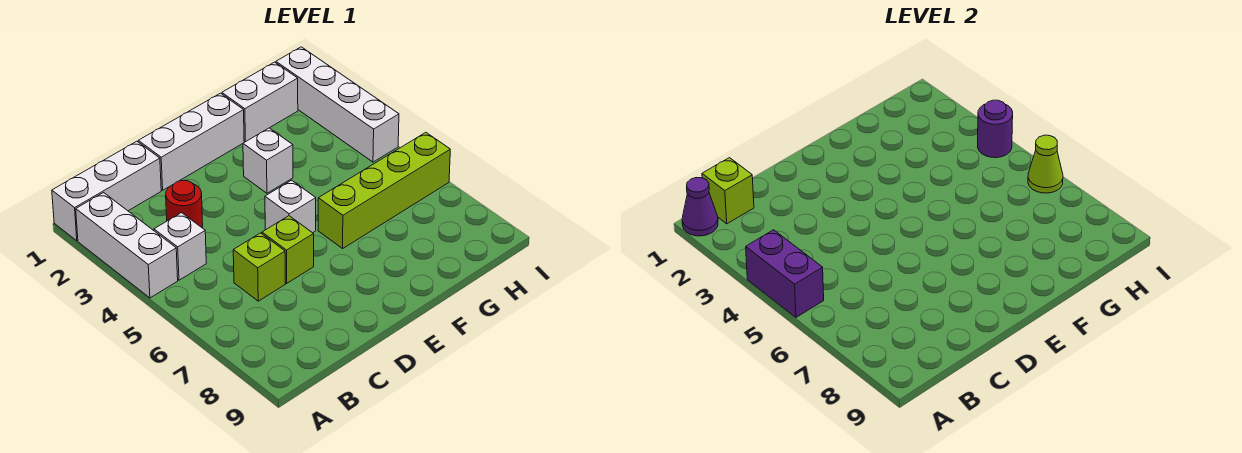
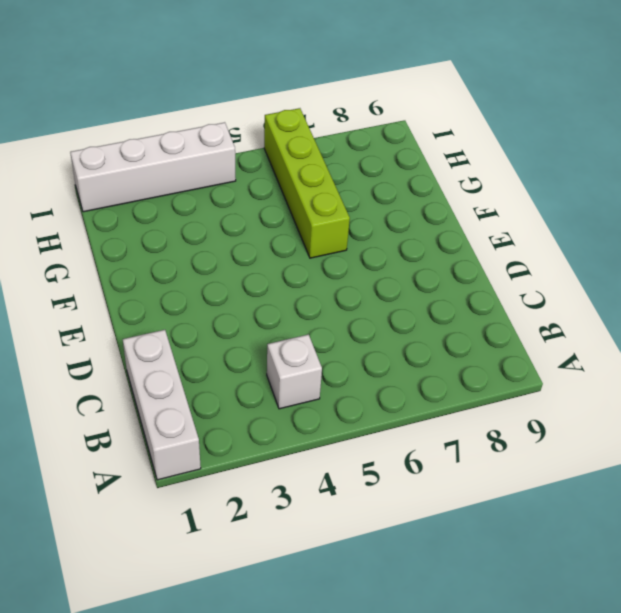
none -> white 1x3 brick [76,193,178,298]
none -> red 1x1 round brick [166,181,203,227]
none -> lime 1x1 brick [233,233,285,301]

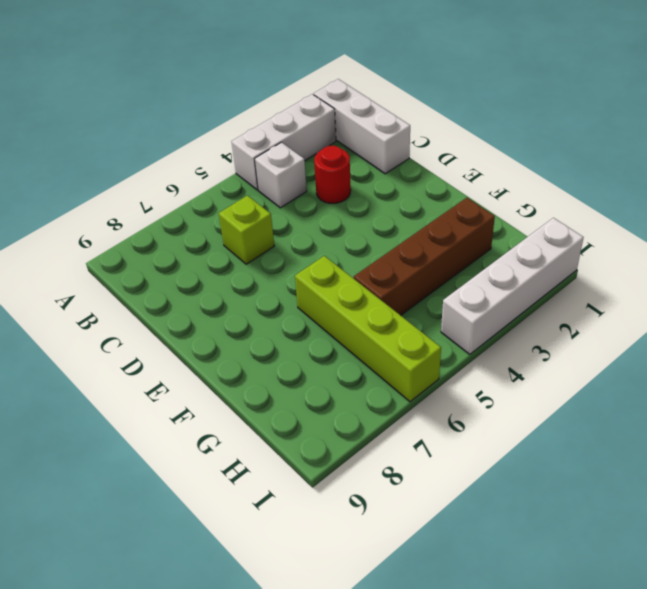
brown 1x4 brick [354,198,495,315] -> none
none -> white 1x3 brick [138,93,244,190]
none -> lime 1x1 brick [262,216,314,283]
none -> white 1x1 brick [265,180,316,233]

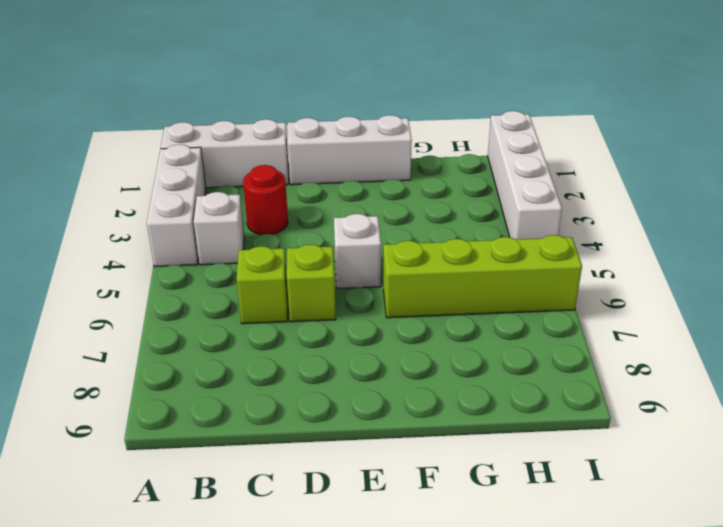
none -> white 1x1 brick [243,128,293,193]
none -> white 1x2 brick [222,62,298,142]
none -> purple 1x1 cone [682,178,718,236]

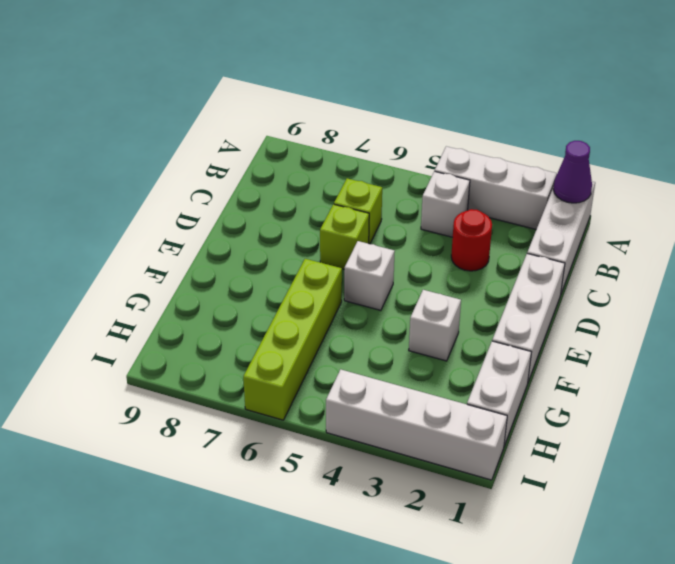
none -> purple 1x2 brick [746,230,824,317]
none -> lime 1x1 brick [702,158,754,224]
none -> purple 1x1 round brick [978,100,1013,158]

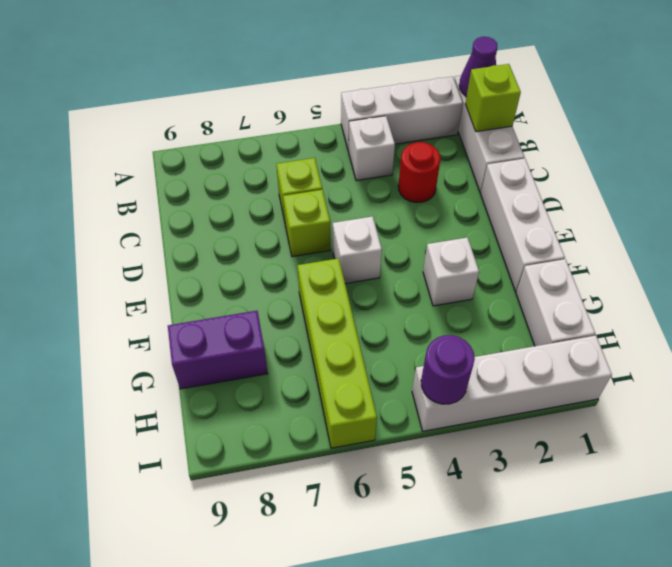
purple 1x2 brick [168,311,268,389] -> purple 1x2 brick moved to [746,230,824,317]
none -> lime 1x1 cone [1028,135,1063,193]

